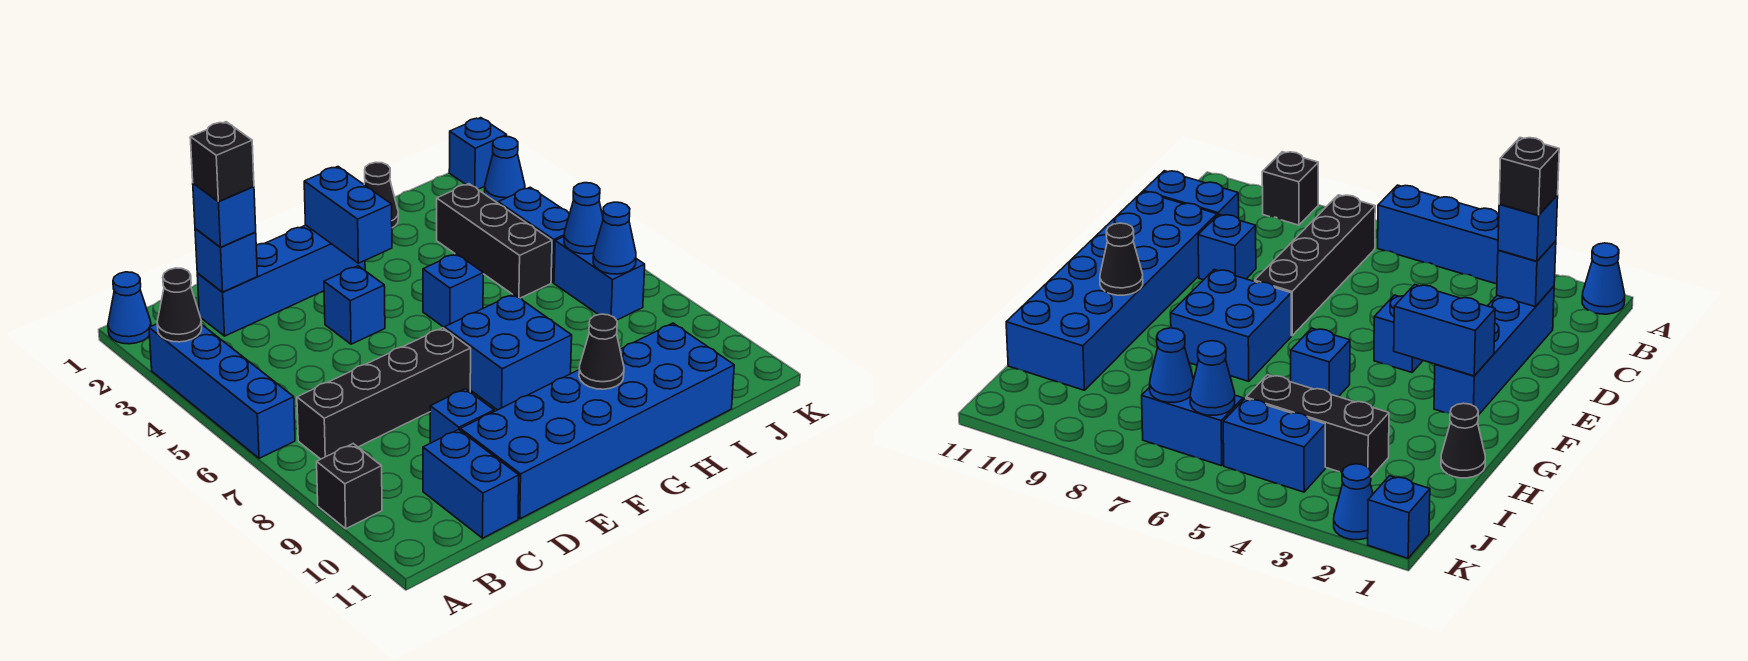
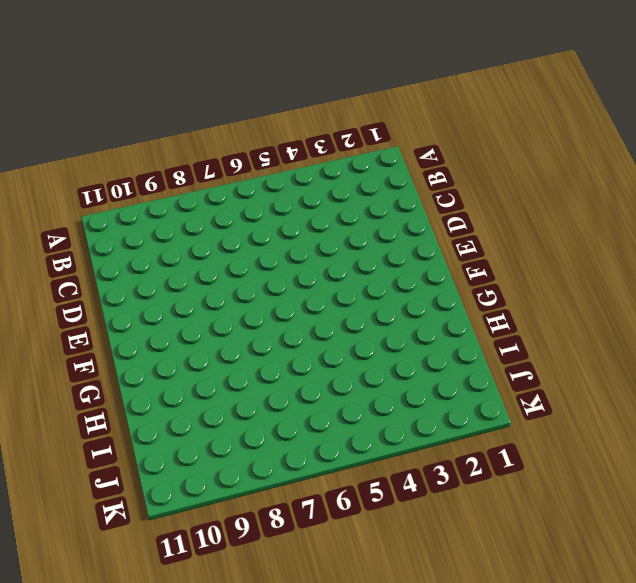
none -> blue 1x1 cone [108,272,151,344]
none -> blue 1x4 brick [149,324,295,458]
none -> black 1x1 brick [317,444,382,529]

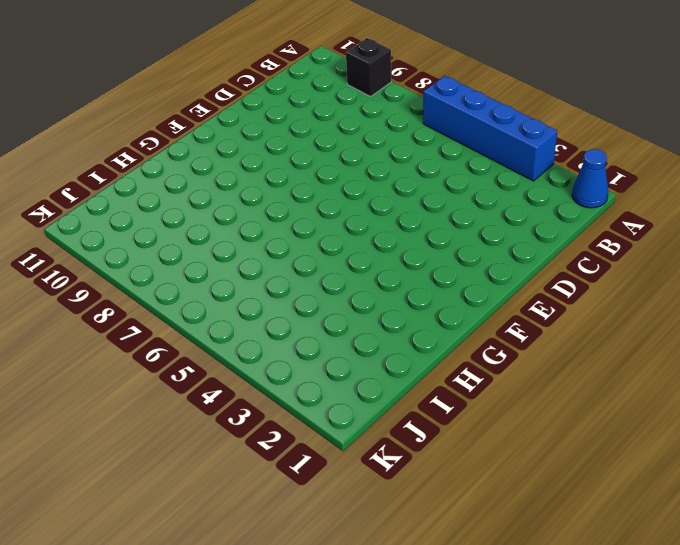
none -> black 1x4 brick [297,328,471,459]
none -> blue 1x4 brick [197,225,365,336]
none -> blue 1x2 brick [423,429,519,538]

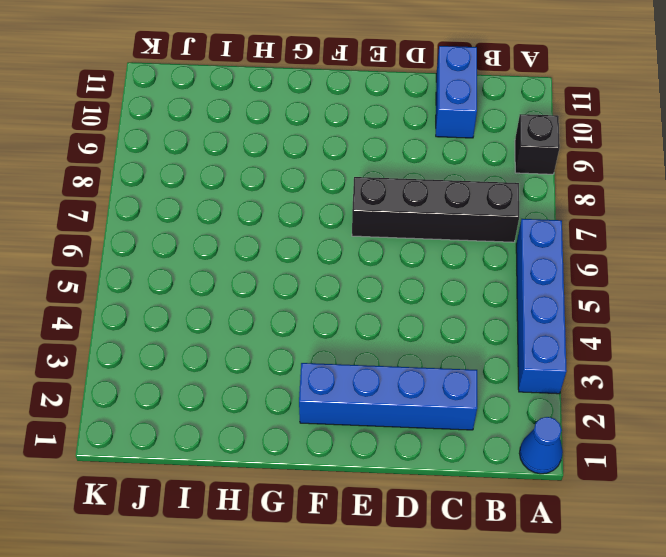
none -> blue 1x1 brick [430,389,494,443]
none -> blue 2x6 brick [460,323,734,519]
none -> blue 1x1 brick [324,266,385,344]

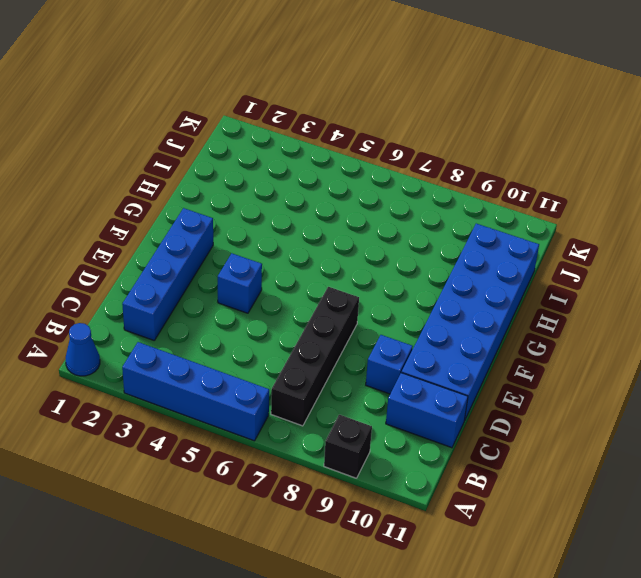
none -> blue 2x2 brick [445,294,572,410]
none -> blue 1x1 brick [423,254,483,328]
none -> black 1x1 cone [364,162,398,228]

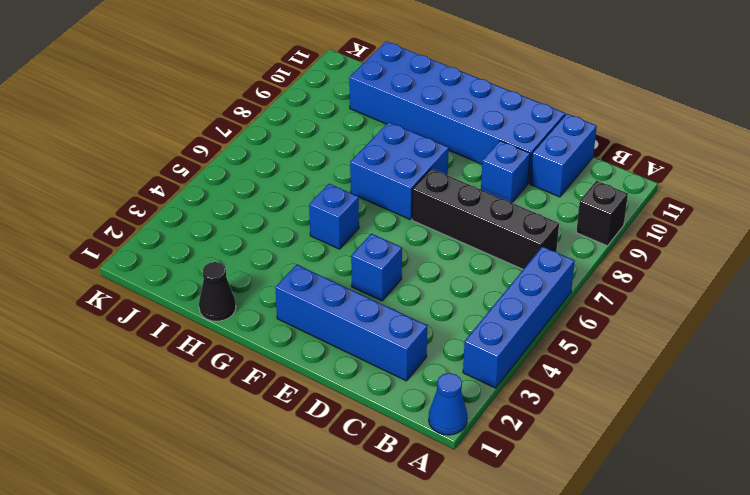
none -> black 1x3 brick [437,184,552,298]
none -> blue 1x2 brick [498,187,569,282]
none -> blue 1x2 brick [554,237,645,320]

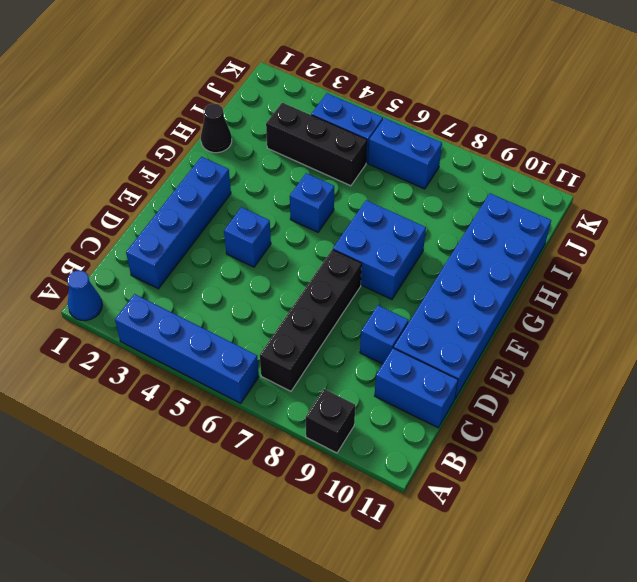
none -> blue 1x1 brick [449,118,507,189]
none -> blue 1x1 cone [485,136,525,203]
none -> black 1x1 cone [157,268,202,342]

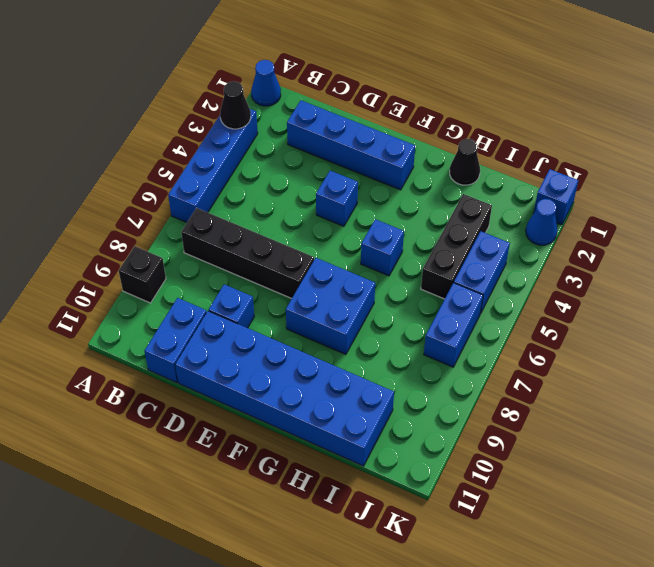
none -> blue 1x1 brick [195,229,257,292]
none -> blue 1x2 brick [304,167,392,263]
none -> black 1x1 cone [579,314,624,389]

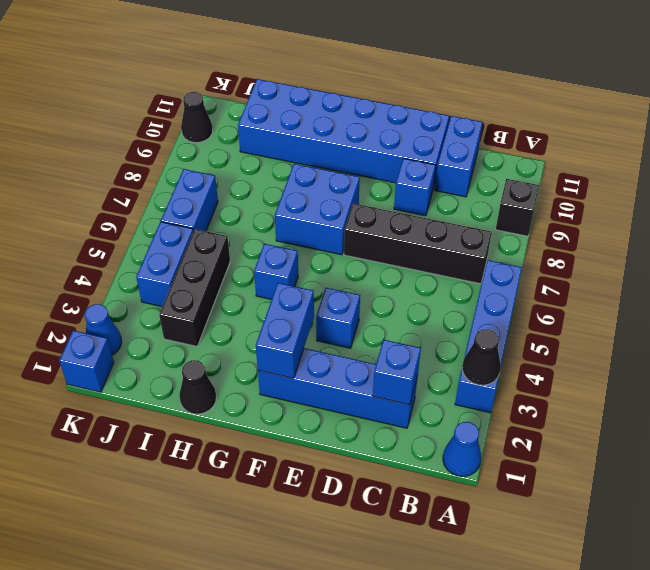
black 1x1 cone [181,92,213,143] -> black 1x1 cone moved to [579,314,624,389]
none -> blue 1x1 cone [564,183,603,254]
none -> blue 1x1 cone [593,202,636,274]
none -> blue 1x1 brick [193,183,256,247]

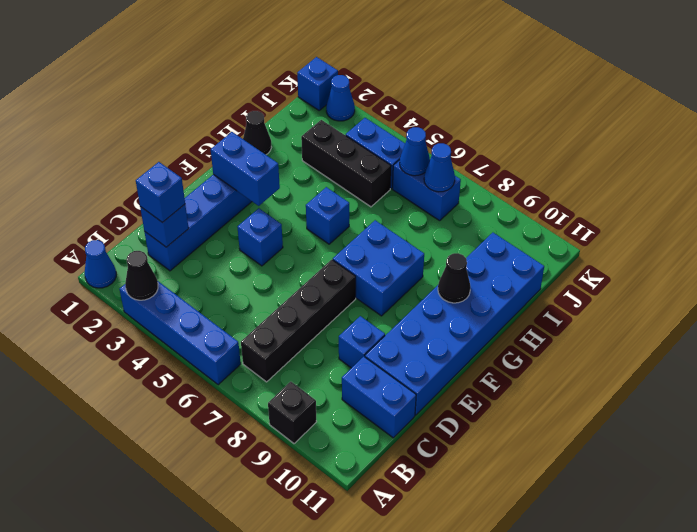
none -> black 1x1 brick [190,122,254,201]

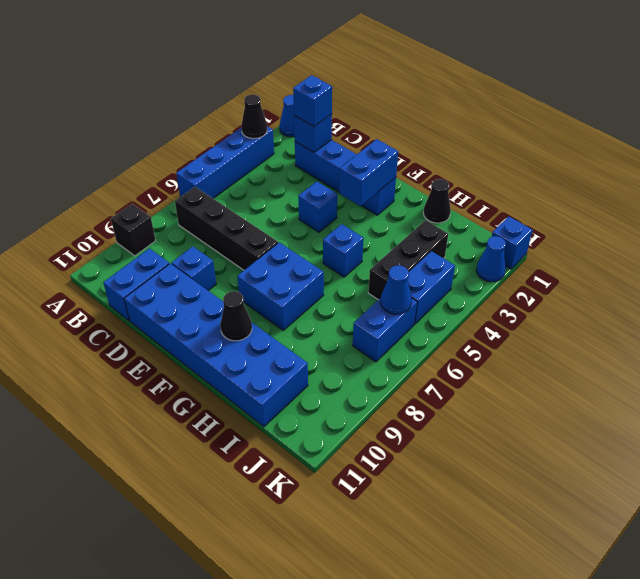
none -> blue 1x1 cone [593,202,636,274]
none -> black 1x1 brick [190,122,254,201]

